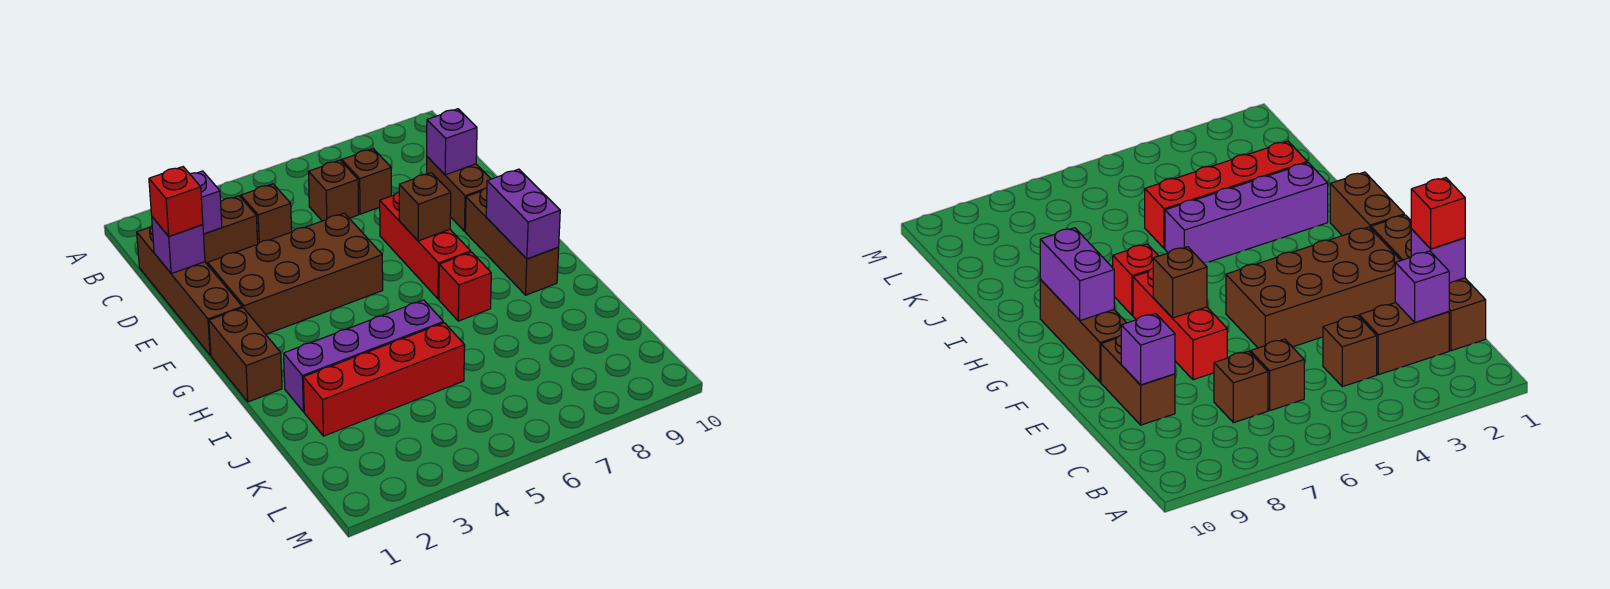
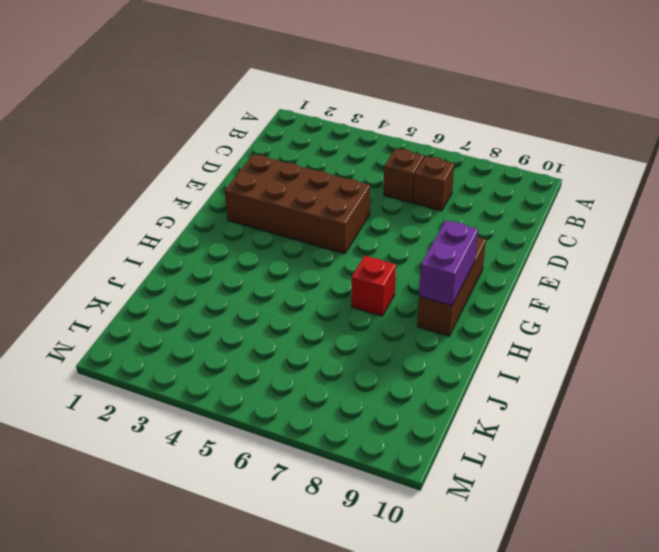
none -> brown 1x4 brick [137,226,242,355]
none -> brown 1x2 brick [204,196,258,265]
none -> brown 1x1 brick [241,184,292,243]

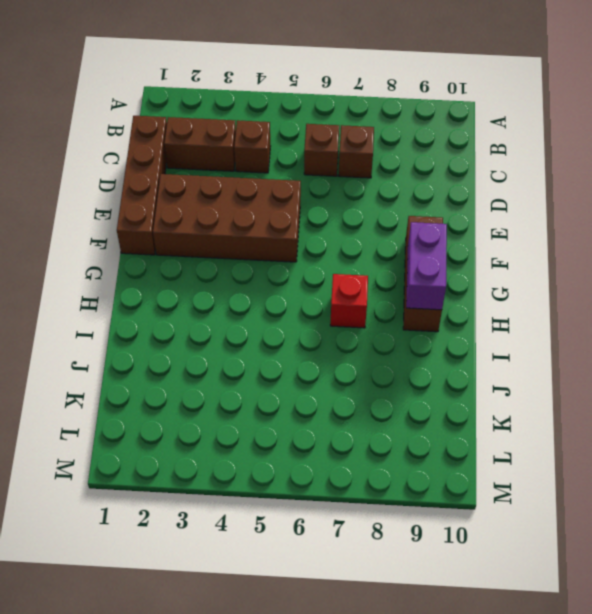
none -> brown 1x2 brick [427,157,491,231]
none -> red 1x3 brick [380,192,471,299]
none -> brown 1x2 brick [209,308,282,402]

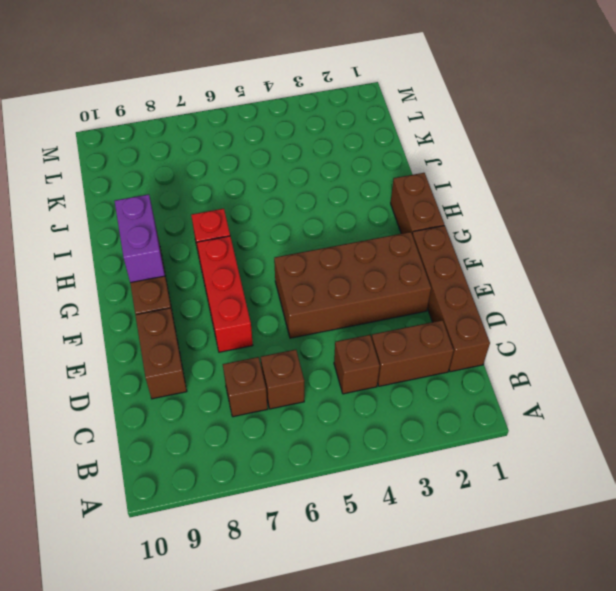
none -> purple 1x4 brick [284,300,443,412]
none -> red 1x4 brick [303,323,465,436]
none -> purple 1x1 brick [190,171,222,234]

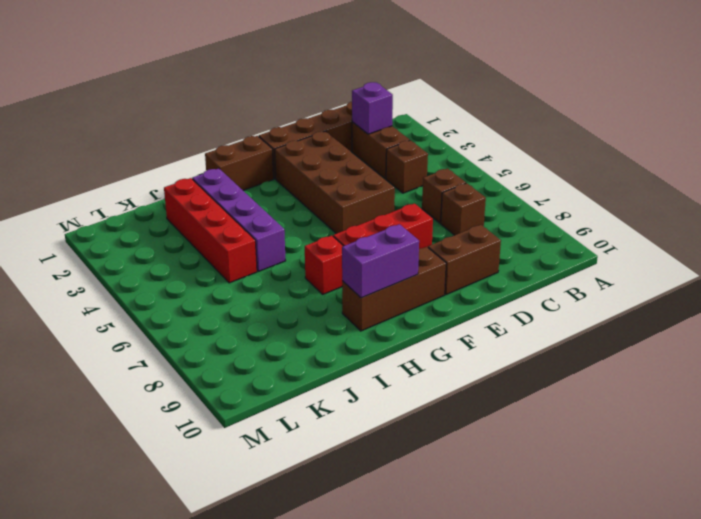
none -> purple 1x1 brick [152,217,205,274]
none -> purple 1x1 brick [427,109,477,175]
none -> brown 1x1 brick [399,173,451,241]

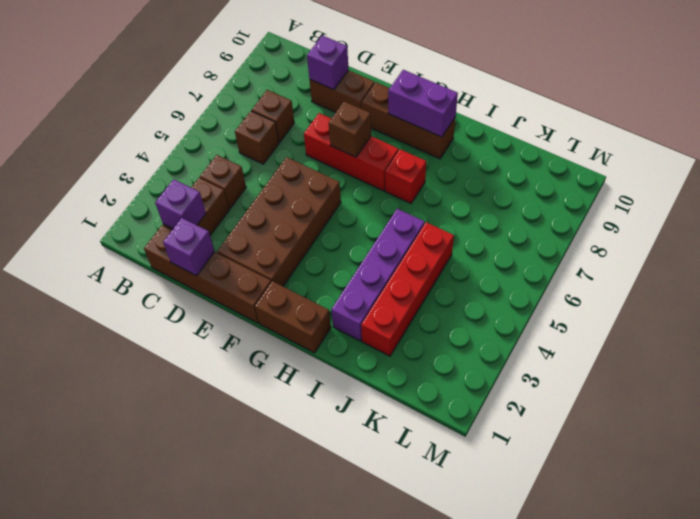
none -> red 1x1 brick [149,167,203,236]

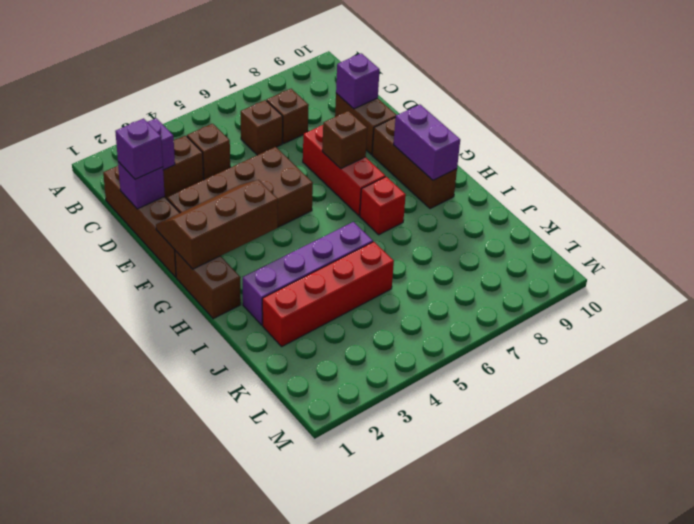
purple 1x1 brick [115,119,163,179] -> red 1x1 brick [149,167,203,236]
brown 2x3 slope [156,180,278,269] -> none

